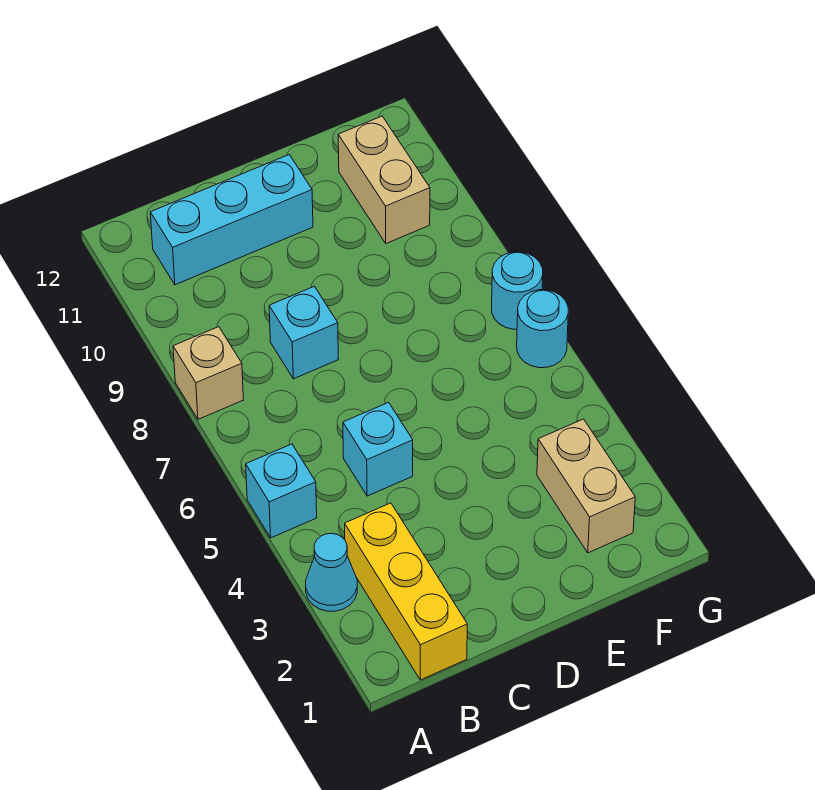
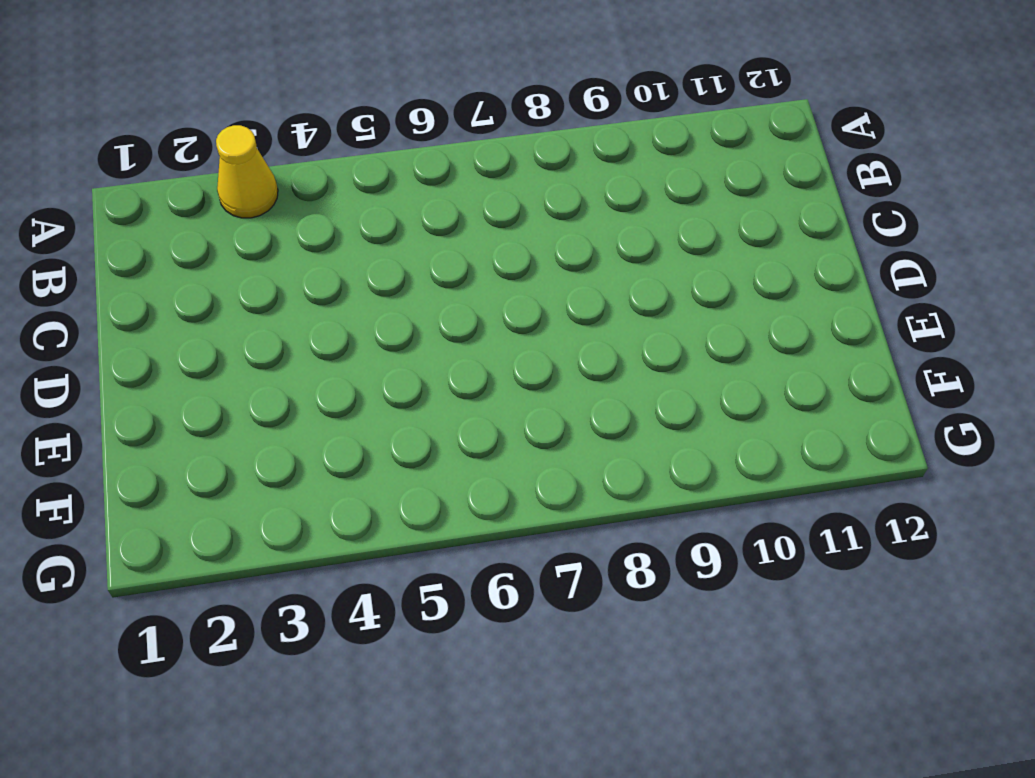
yellow 1x1 cone [216,125,278,218] -> cyan 1x1 cone [306,533,357,611]
none -> cyan 1x1 brick [246,444,317,538]
none -> tan 1x1 brick [173,327,244,419]

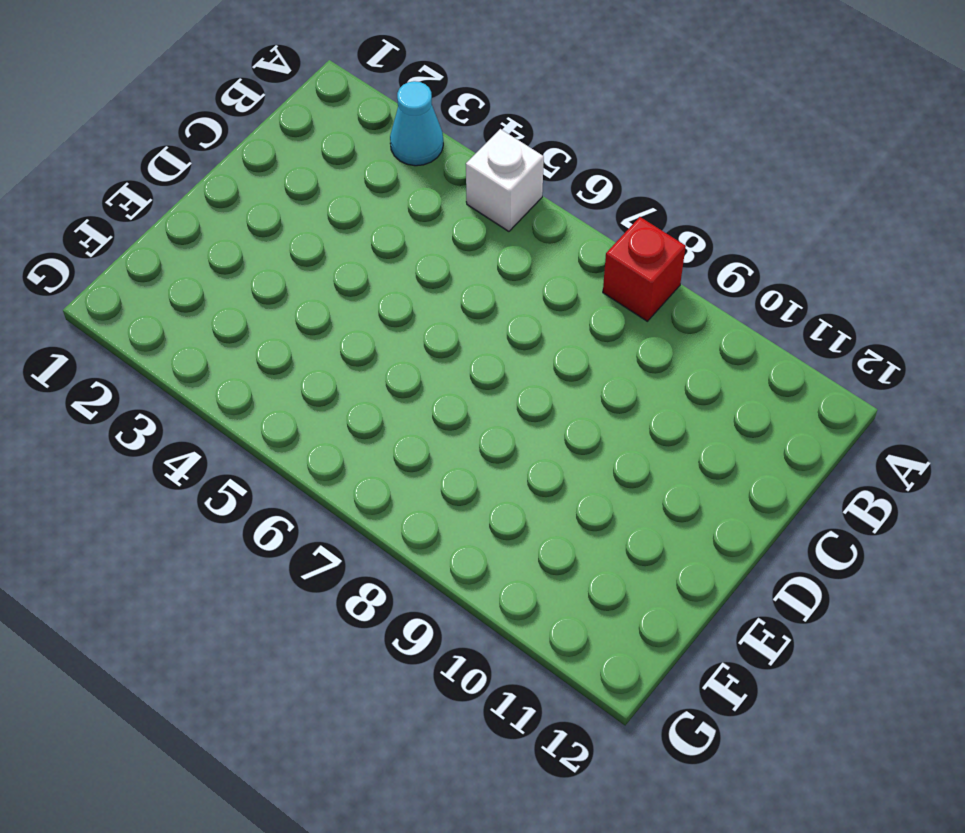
white 1x1 brick [466,129,544,231] -> cyan 1x1 brick [246,444,317,538]
red 1x1 brick [603,217,686,321] -> tan 1x1 brick [173,327,244,419]
none -> yellow 1x3 brick [345,503,467,680]
none -> cyan 1x3 brick [150,155,313,285]

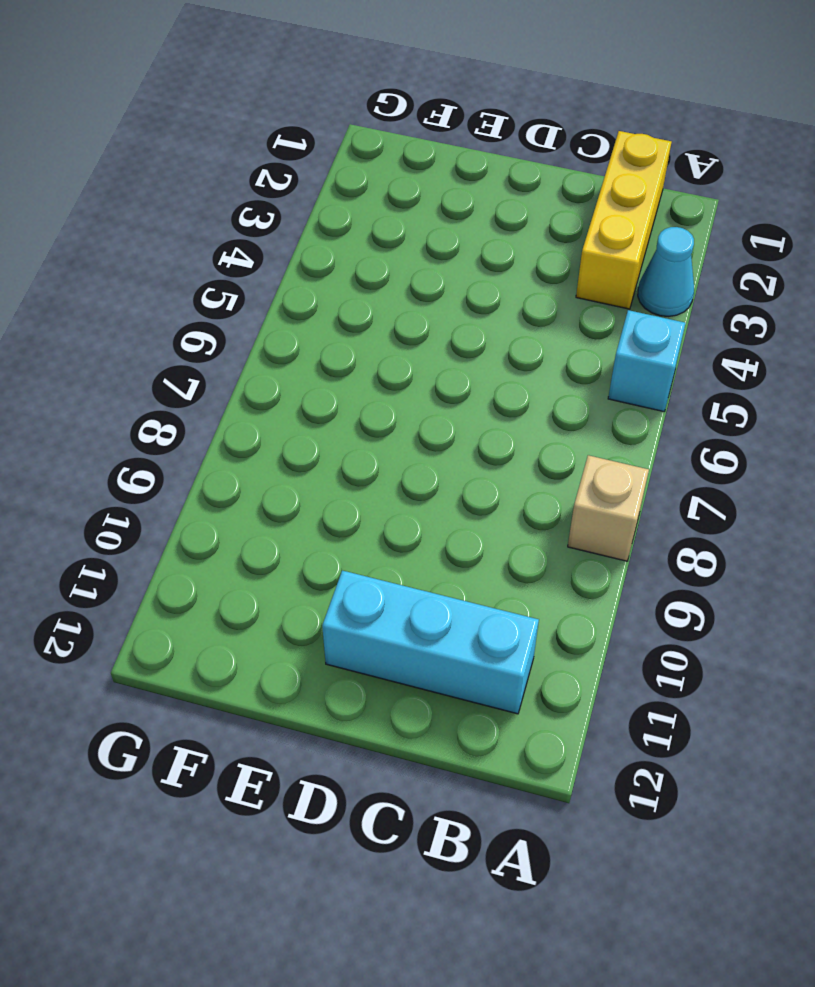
none -> cyan 1x1 brick [343,402,413,496]
none -> cyan 1x1 brick [269,286,338,379]

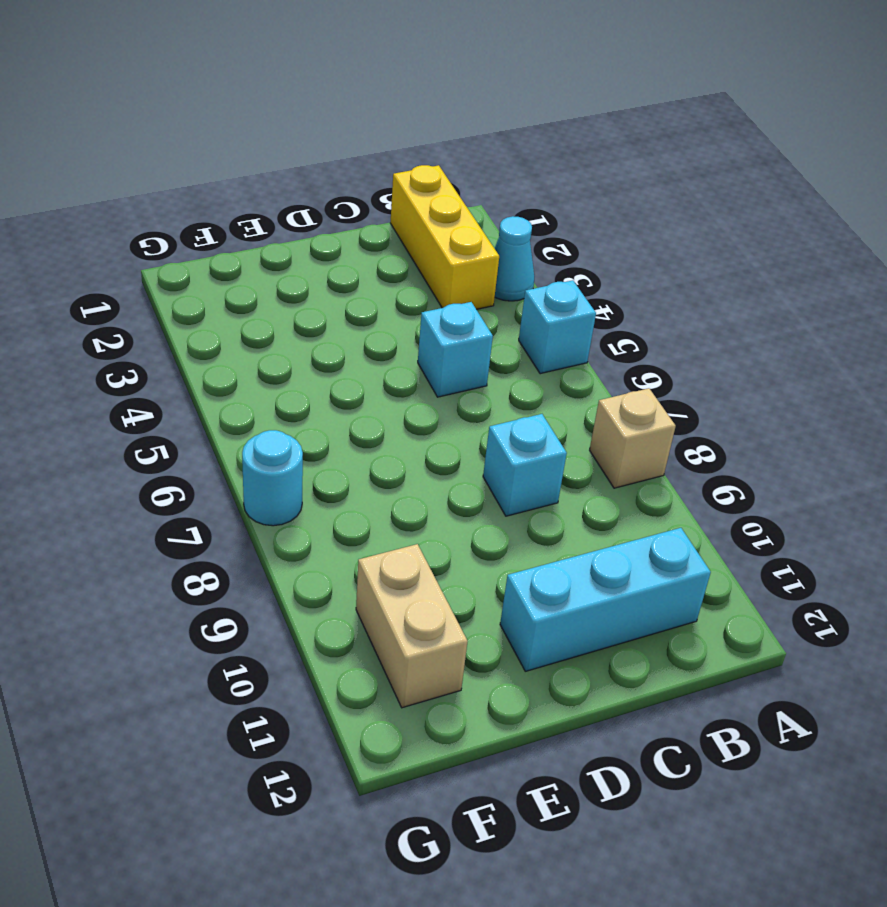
none -> tan 1x2 brick [537,419,635,553]
none -> cyan 1x1 round brick [517,290,568,368]

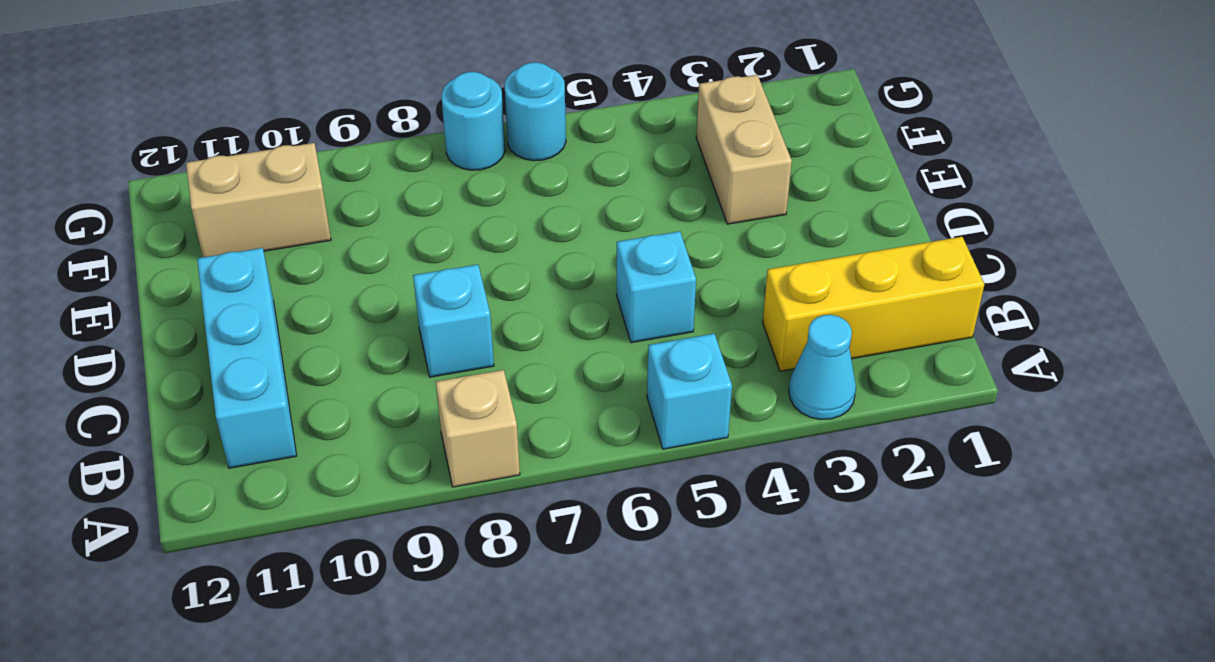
tan 1x2 brick [696,75,792,224] -> tan 1x2 brick turned to [537,419,635,553]

